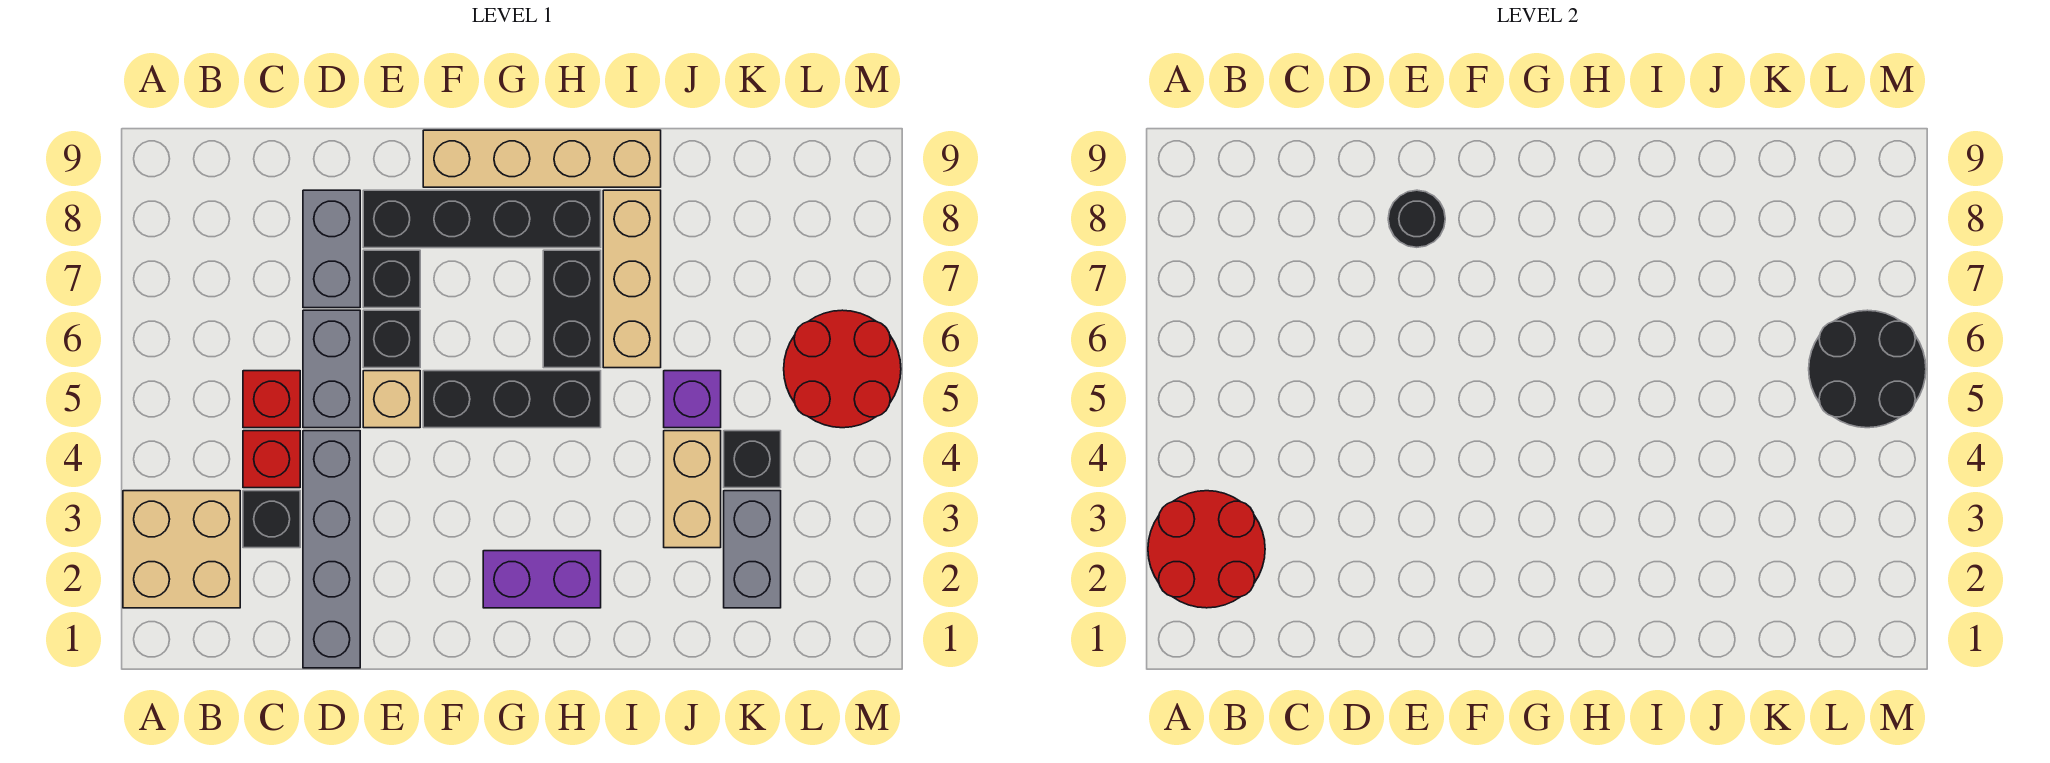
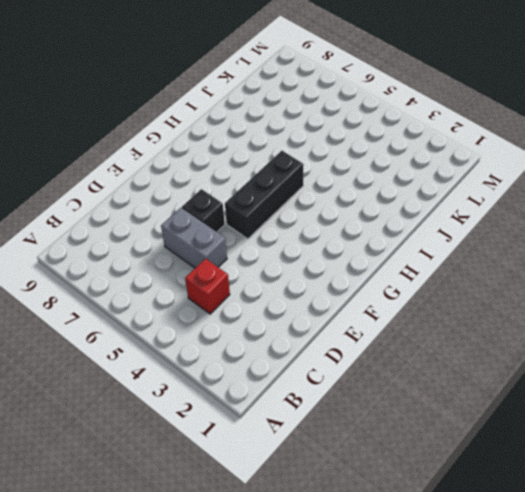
none -> tan 2x2 brick [123,491,240,608]
none -> black 1x1 brick [243,491,300,548]
none -> red 1x1 brick [243,371,300,428]

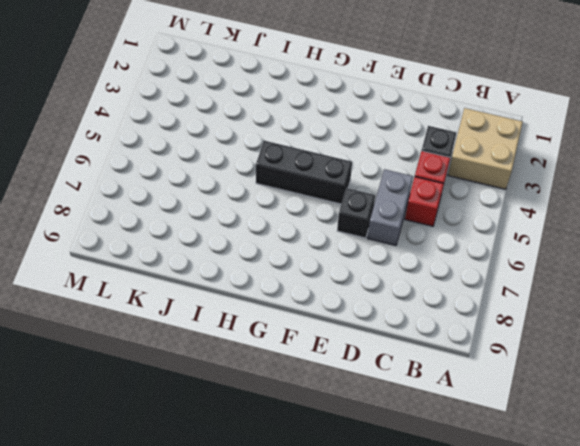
none -> grey 1x4 brick [303,431,360,668]
none -> grey 1x2 brick [303,190,360,308]
none -> tan 1x1 brick [363,371,420,428]

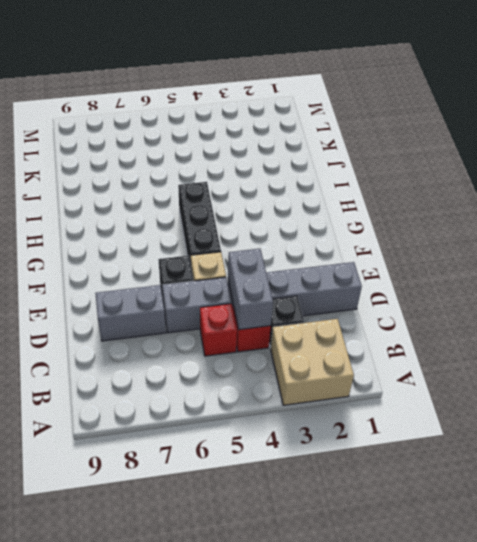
grey 1x2 brick [228,249,273,330] -> grey 1x2 brick turned to [724,491,781,608]
none -> black 1x1 brick [363,250,420,308]
none -> black 1x4 brick [363,190,601,248]
none -> tan 1x4 brick [423,130,661,187]

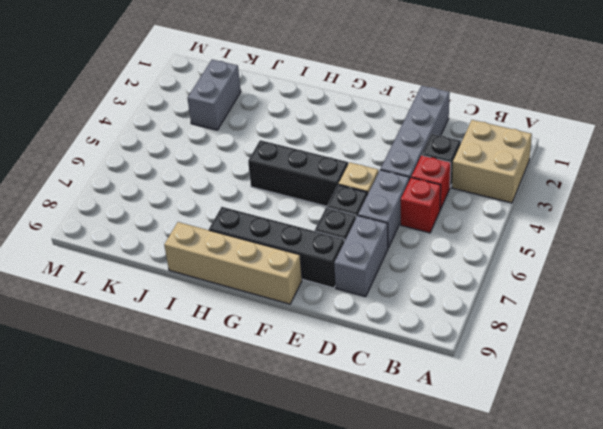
none -> purple 1x2 brick [483,551,601,608]
none -> black 1x2 brick [543,250,601,368]
none -> tan 1x3 brick [603,190,661,368]

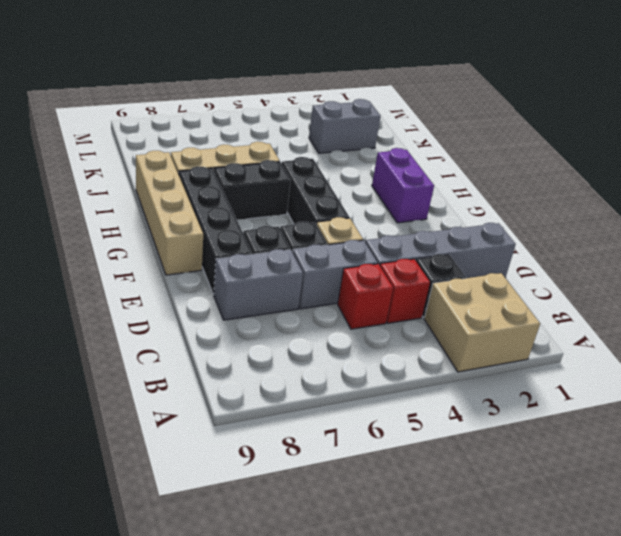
none -> tan 1x2 brick [664,431,721,548]
none -> purple 1x1 brick [664,371,721,428]
none -> black 1x1 brick [724,431,781,488]

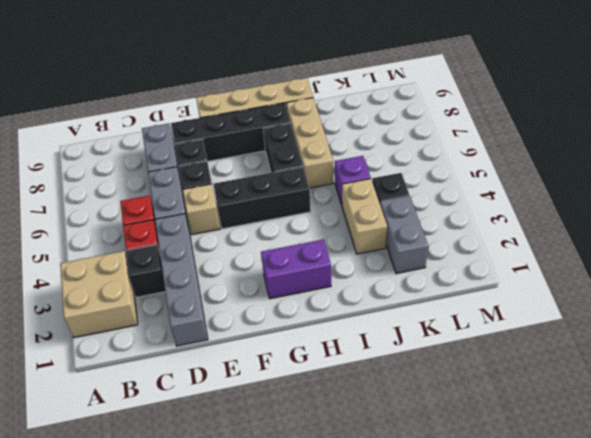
none -> red 2x2 round brick [784,310,901,428]
none -> red 2x2 round brick [1148,491,1265,608]
none -> black 1x1 round brick [1388,190,1445,247]

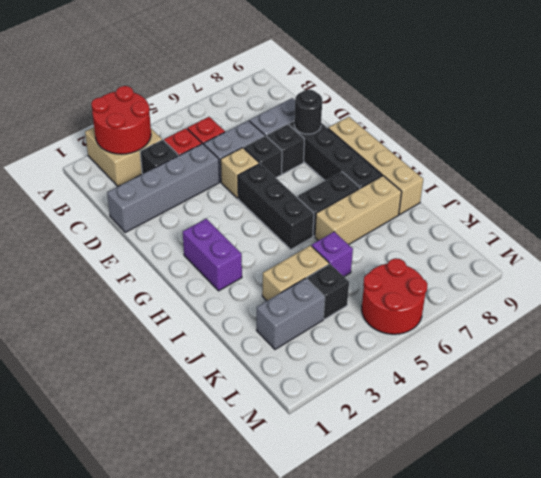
none -> black 2x2 round brick [1809,310,1926,428]

